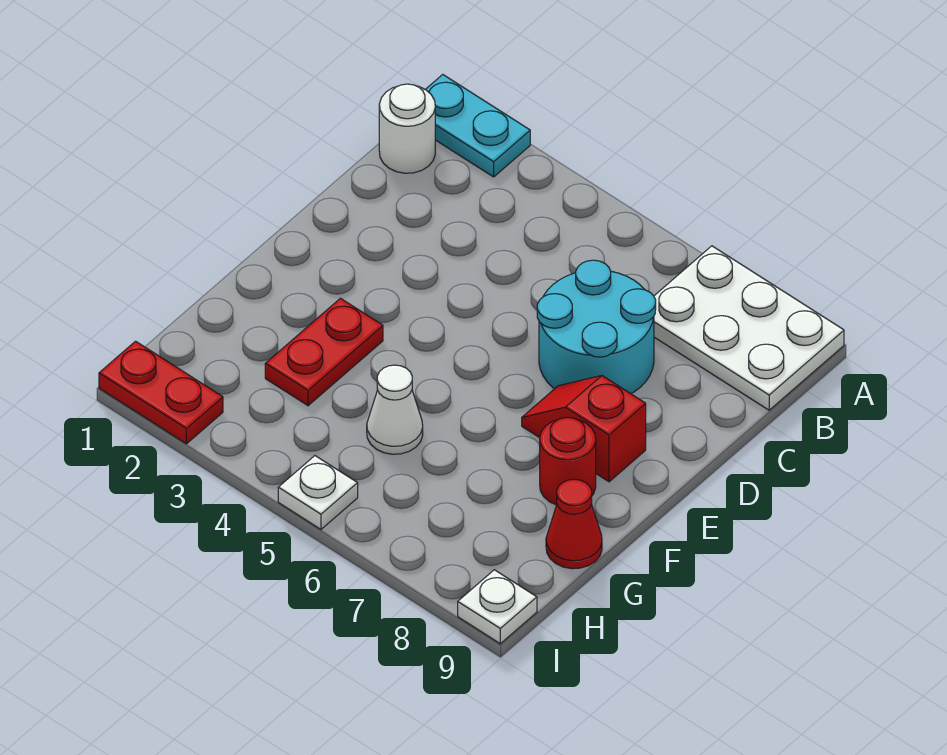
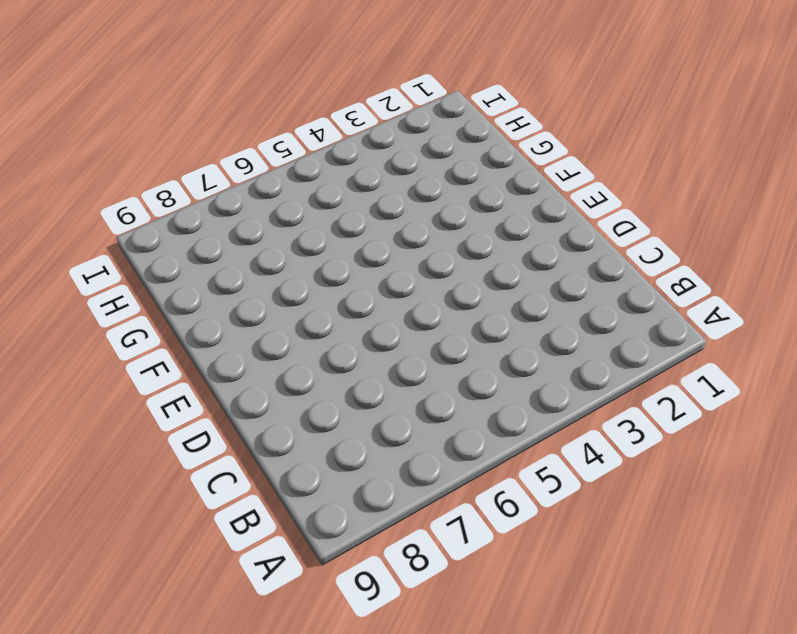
none -> cyan 1x2 plate [425,75,530,177]
none -> white 2x3 plate [654,246,844,410]
none -> white 1x1 round brick [379,84,435,173]

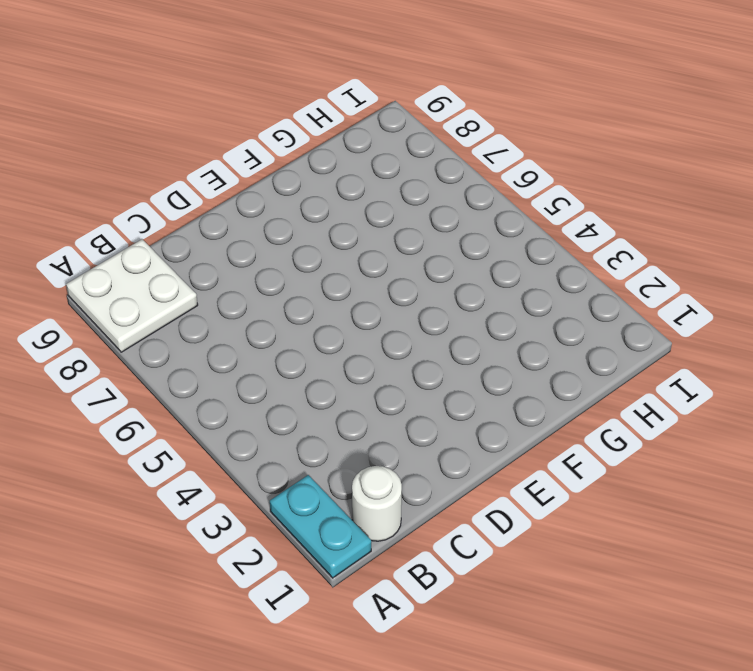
white 2x2 plate [66,239,198,352] -> white 2x3 plate [654,246,844,410]
none -> cyan 2x2 round brick [537,260,656,394]
none -> red 1x2 slope [522,376,646,482]
none -> red 1x2 plate [265,298,383,406]

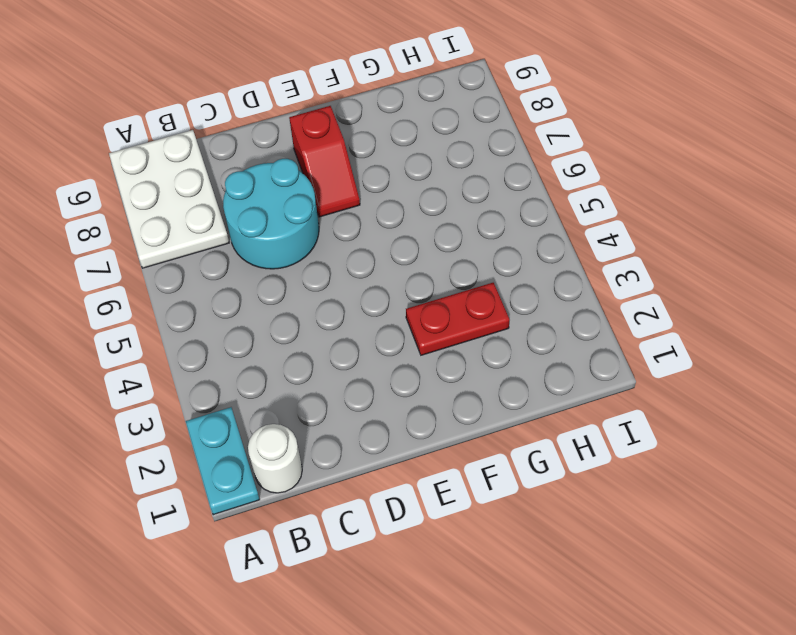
none -> red 1x1 round brick [540,417,596,505]
none -> white 1x1 cone [367,365,423,454]
none -> red 1x1 cone [546,479,602,569]

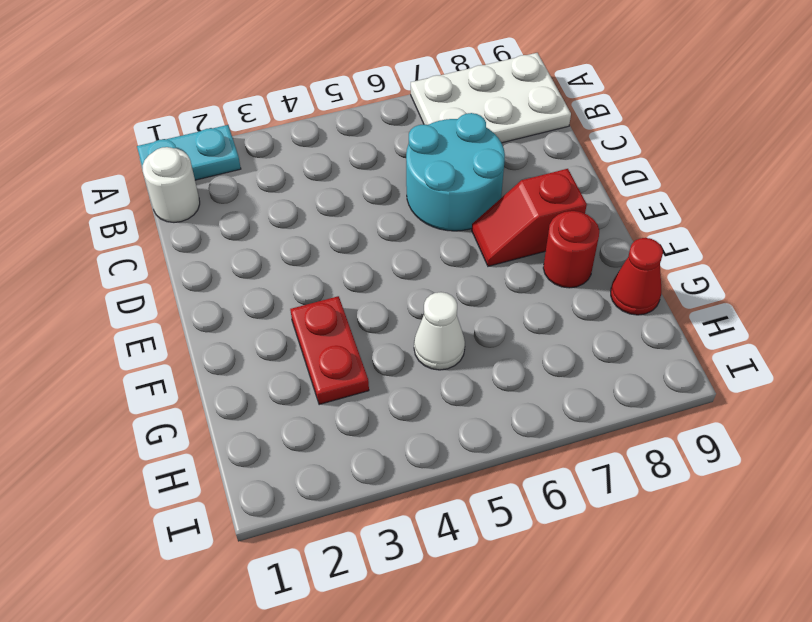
none -> red 1x2 plate [99,341,223,444]
none -> white 1x1 plate [278,456,358,529]
none -> white 1x1 plate [458,570,537,644]

